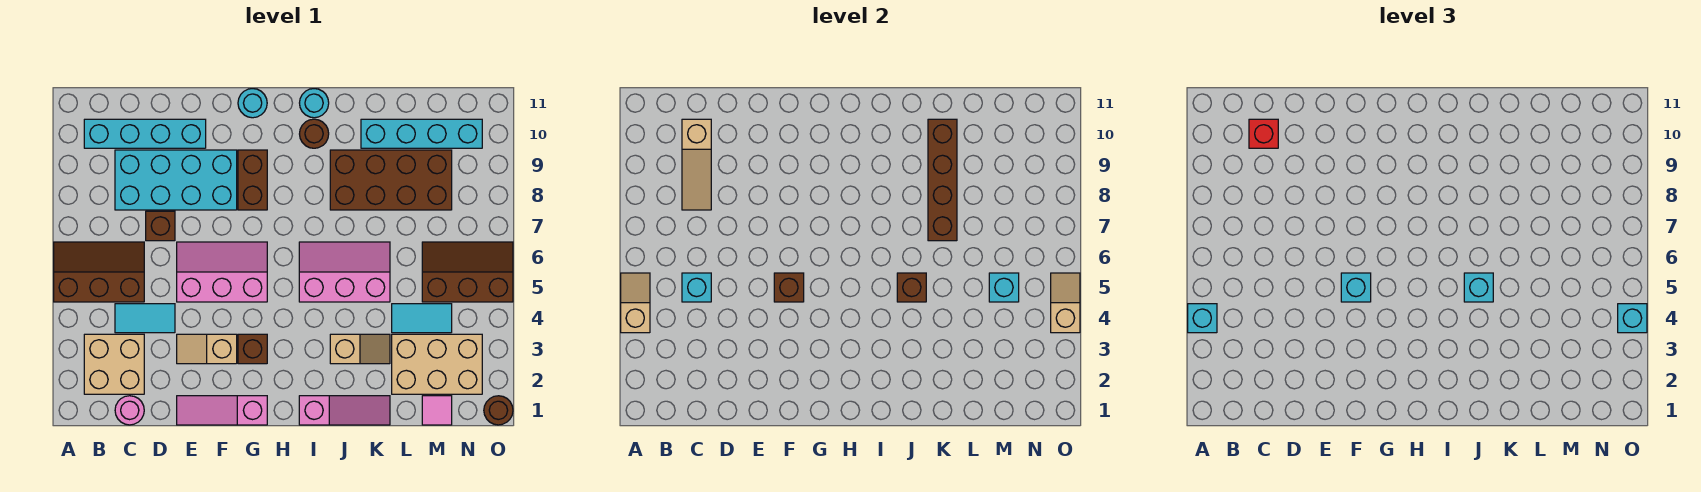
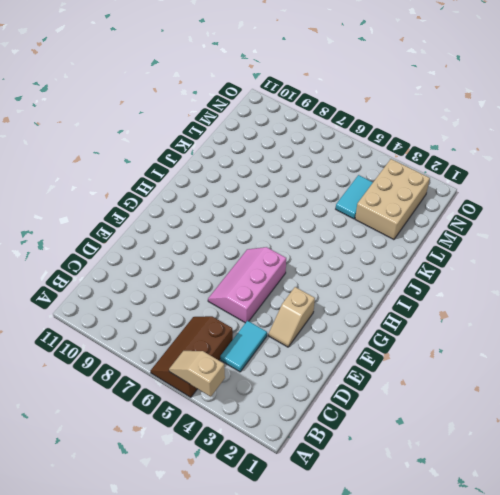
none -> tan 2x2 brick [84,334,144,394]
none -> cyan 1x4 brick [84,119,206,148]
none -> pink 1x1 round brick [115,396,144,425]
none -> cyan 2x4 brick [115,150,237,210]

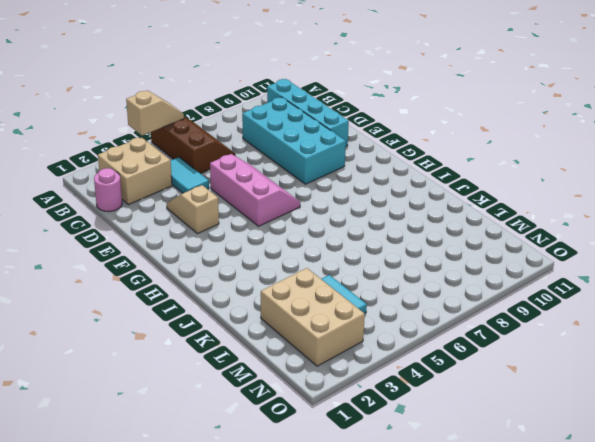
none -> brown 1x1 brick [146,211,175,241]
none -> pink 1x3 slope [177,396,267,425]
none -> brown 1x1 brick [238,334,267,364]
none -> brown 1x2 brick [238,150,267,210]

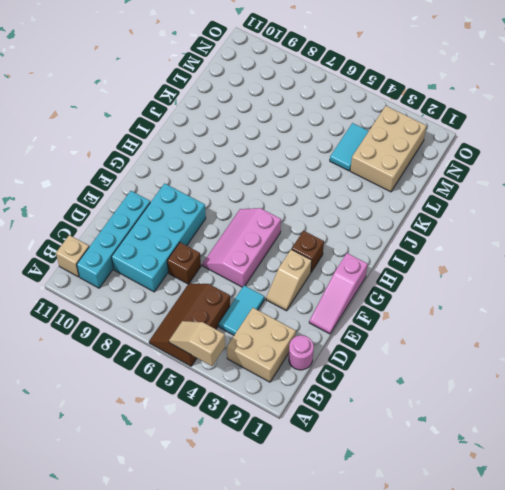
tan 1x1 brick [56,235,89,277] -> none
none -> brown 1x2 brick [238,150,267,210]
none -> cyan 1x1 round brick [238,89,267,118]
none -> pink 1x3 slope [299,396,390,425]
none -> pink 2x3 slope [299,242,390,302]

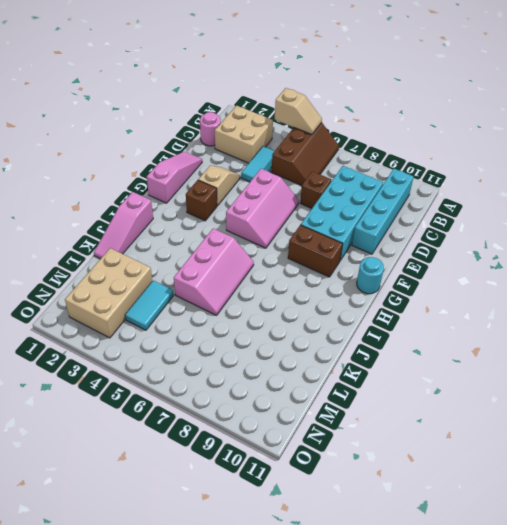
none -> brown 1x1 round brick [300,119,329,148]
none -> cyan 1x1 round brick [300,89,329,118]
none -> tan 1x2 slope [330,334,390,364]
none -> brown 2x4 brick [330,150,452,210]

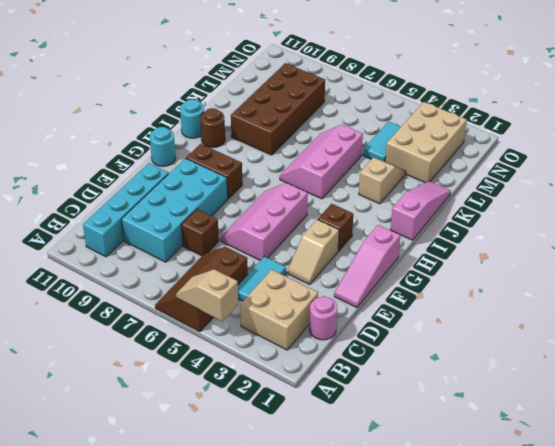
none -> cyan 1x4 brick [361,119,482,148]
none -> pink 1x1 tile [422,396,452,425]
none -> brown 2x3 slope [422,242,513,302]
none -> brown 1x1 round brick [484,396,513,425]

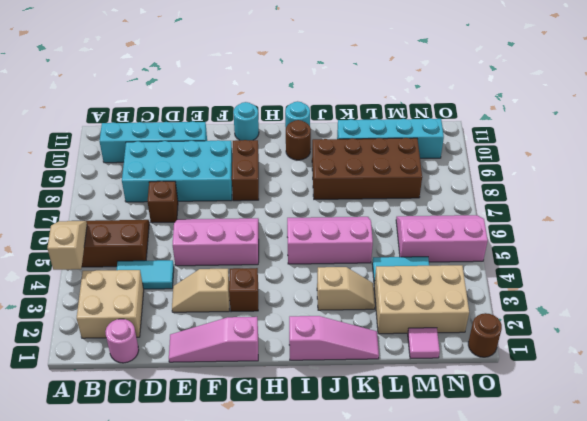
pink 2x3 slope [396,215,488,262] -> brown 2x3 slope [422,242,513,302]
none -> cyan 1x1 brick [682,273,711,302]
none -> tan 1x3 slope [682,119,711,210]
none -> brown 1x1 brick [774,273,804,302]
none -> brown 1x1 brick [897,273,926,302]

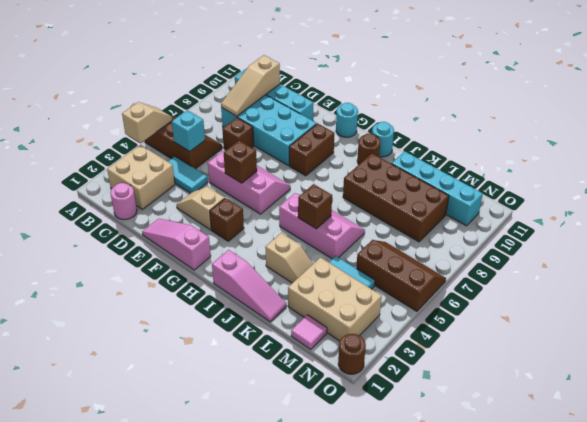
none -> brown 1x4 brick [928,119,957,241]
none -> cyan 1x1 brick [989,273,1019,302]
none -> tan 1x2 slope [1051,273,1080,333]
none -> cyan 1x1 brick [1188,304,1217,333]

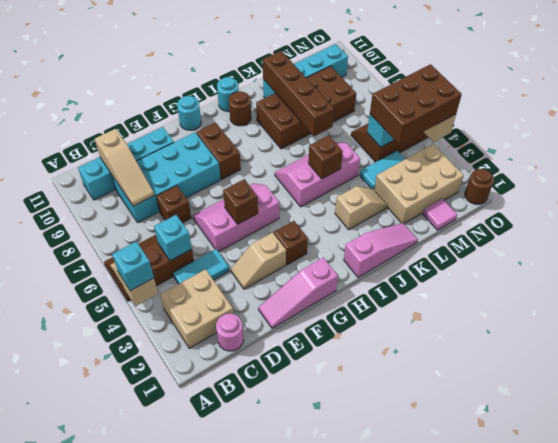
brown 2x3 brick [370,64,462,145] -> cyan 1x1 brick [1618,304,1647,333]
none -> red 1x1 brick [1249,119,1278,148]
none -> cyan 1x1 brick [1341,273,1371,302]
none -> cyan 1x1 brick [1464,273,1493,302]

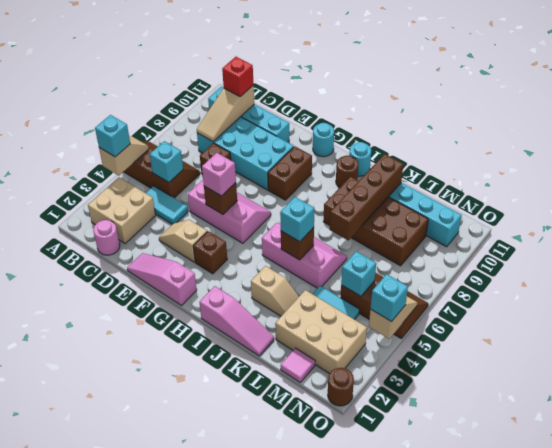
pink 1x1 brick [202,153,236,196] -> cyan 1x1 brick [1341,273,1371,302]

